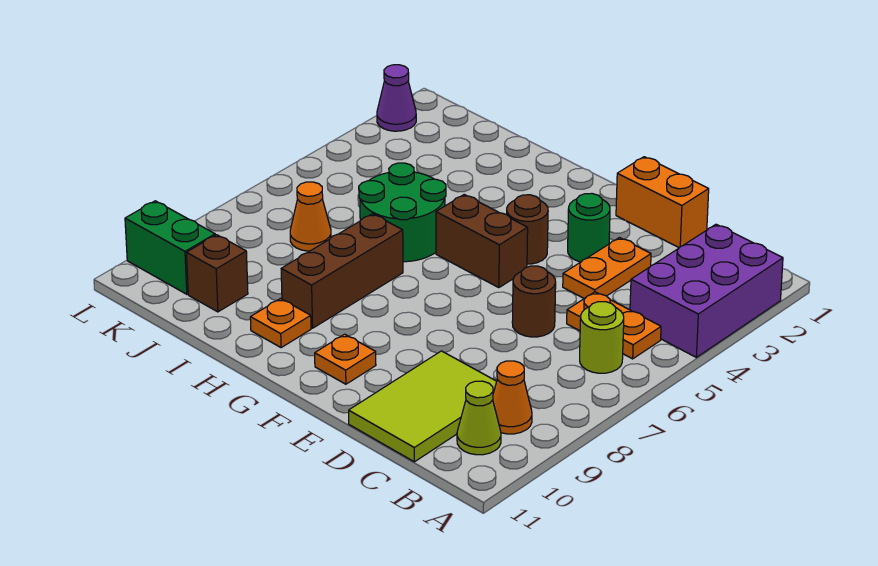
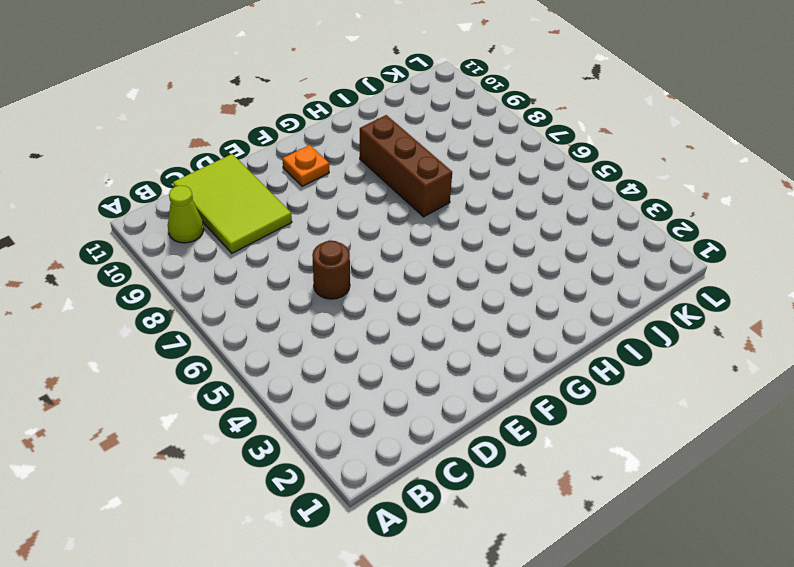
none -> purple 2x3 brick [630,224,783,357]
none -> orange 1x2 plate [567,292,661,359]
none -> lime 1x1 round brick [580,302,624,373]

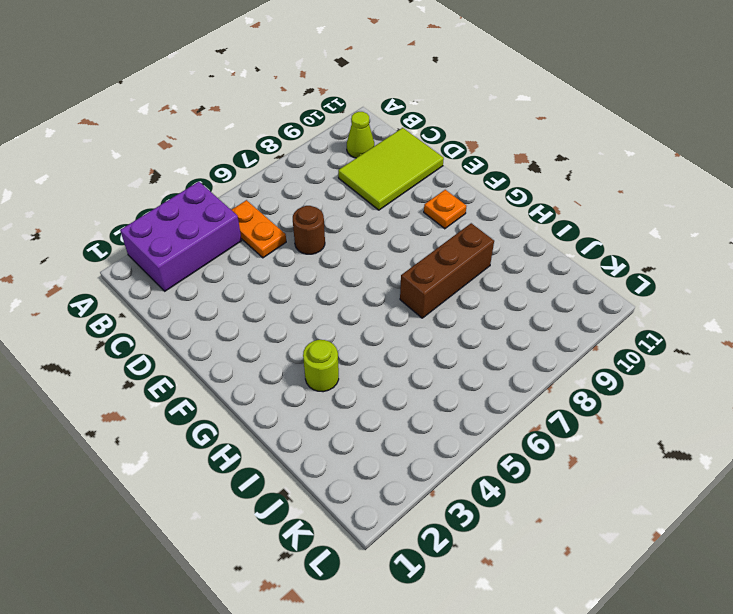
lime 1x1 round brick [303,340,339,392] -> lime 1x1 round brick moved to [580,302,624,373]
none -> orange 1x1 cone [493,361,532,434]
none -> orange 1x2 brick [616,157,709,248]
none -> orange 1x2 plate [563,238,651,298]

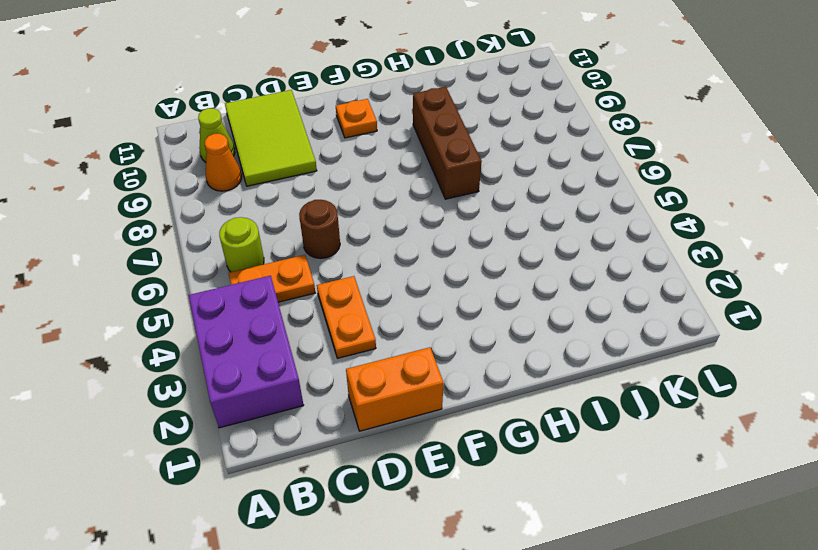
none -> green 1x1 round brick [568,193,610,262]
none -> brown 1x1 round brick [507,195,548,264]
none -> brown 1x2 brick [436,195,528,288]

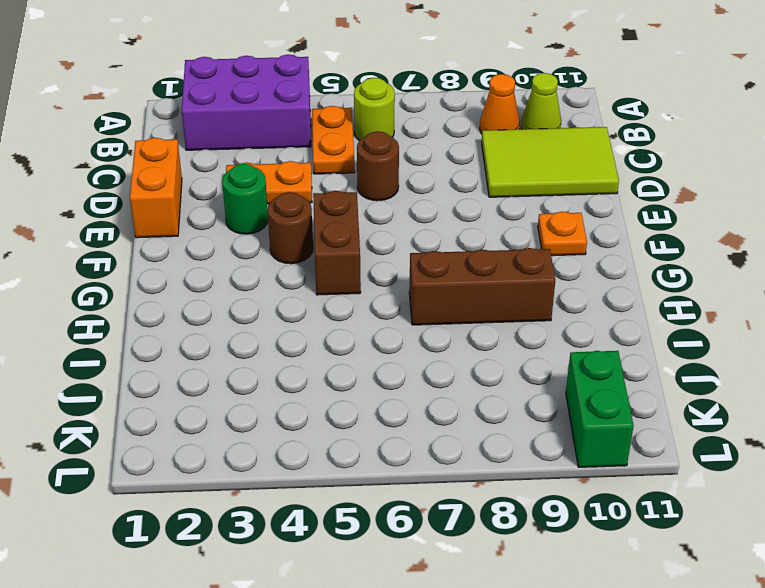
none -> green 2x2 round brick [359,163,446,262]
none -> orange 1x1 plate [250,299,311,348]
none -> orange 1x1 cone [290,182,331,251]

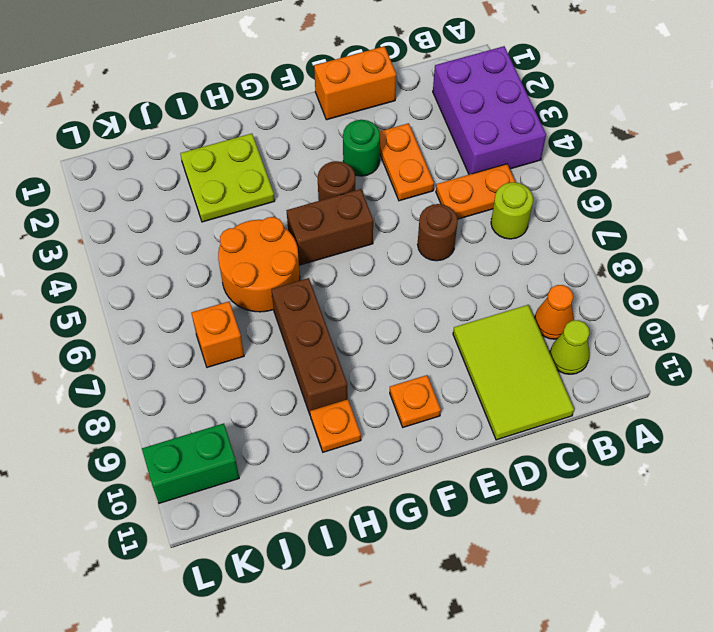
lime 2x2 plate [180,134,275,222] -> none
orange 2x2 round brick [218,217,300,312] -> green 2x2 round brick [359,163,446,262]
orange 1x1 brick [191,302,244,367] -> orange 1x1 cone [290,182,331,251]
none -> brown 1x1 brick [187,235,248,312]
none -> purple 1x1 cone [377,65,416,131]

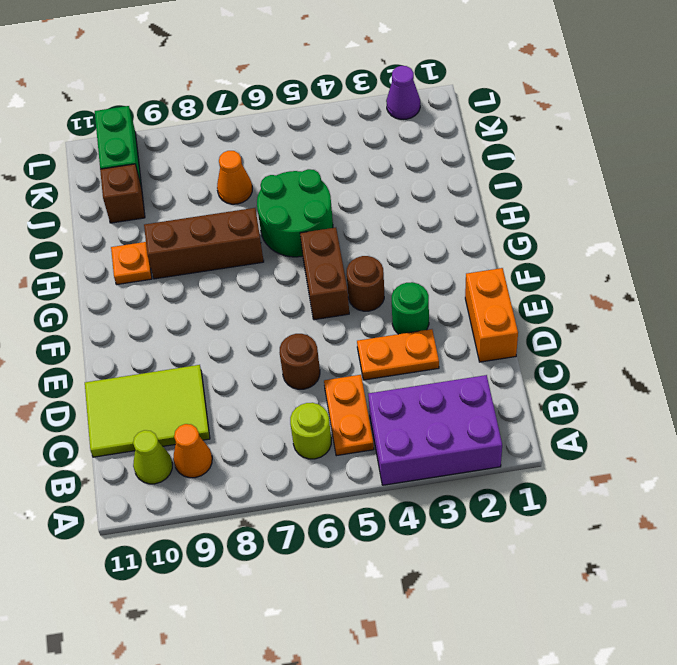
none -> orange 1x1 plate [315,334,376,384]

